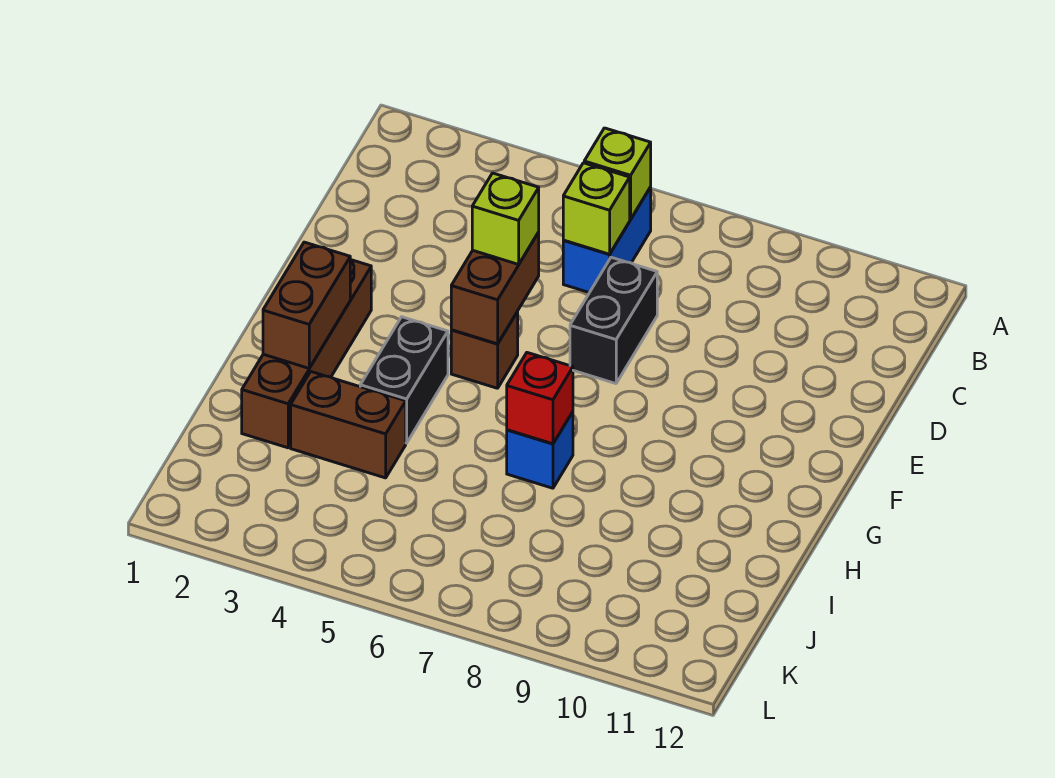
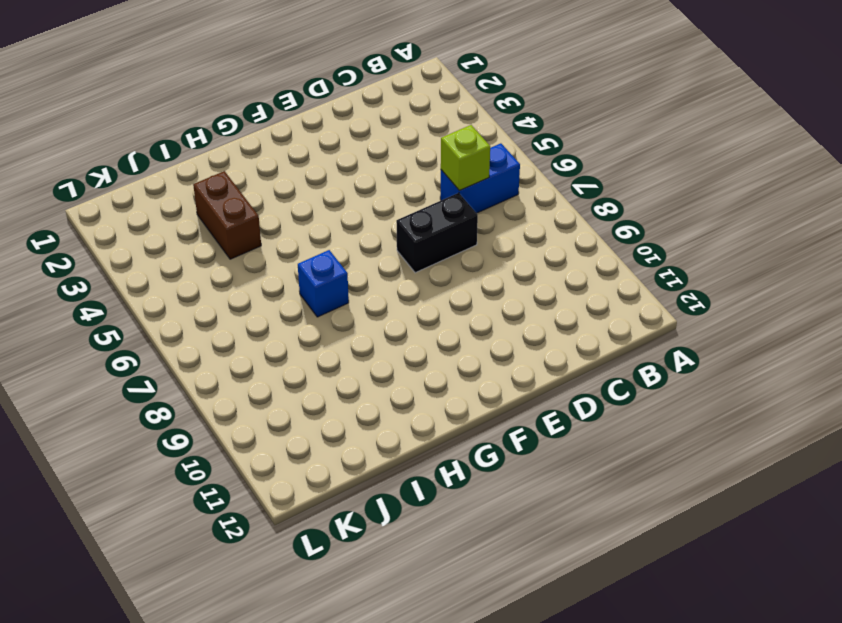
none -> brown 1x4 brick [242,260,371,448]
none -> brown 1x1 brick [451,312,518,388]
none -> black 1x2 brick [360,317,448,443]

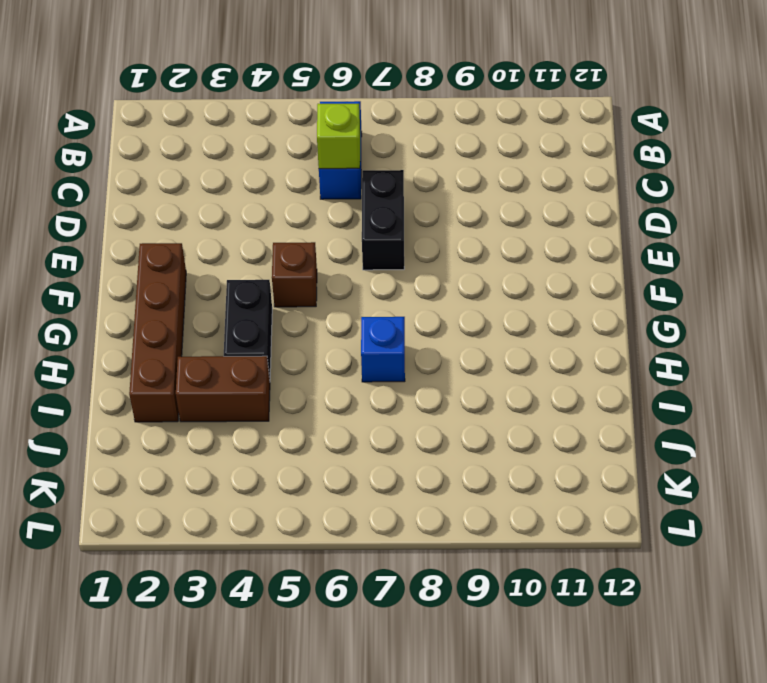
none -> lime 1x1 brick [584,128,651,219]
none -> brown 1x2 brick [451,233,539,344]
none -> brown 1x2 brick [263,242,350,368]

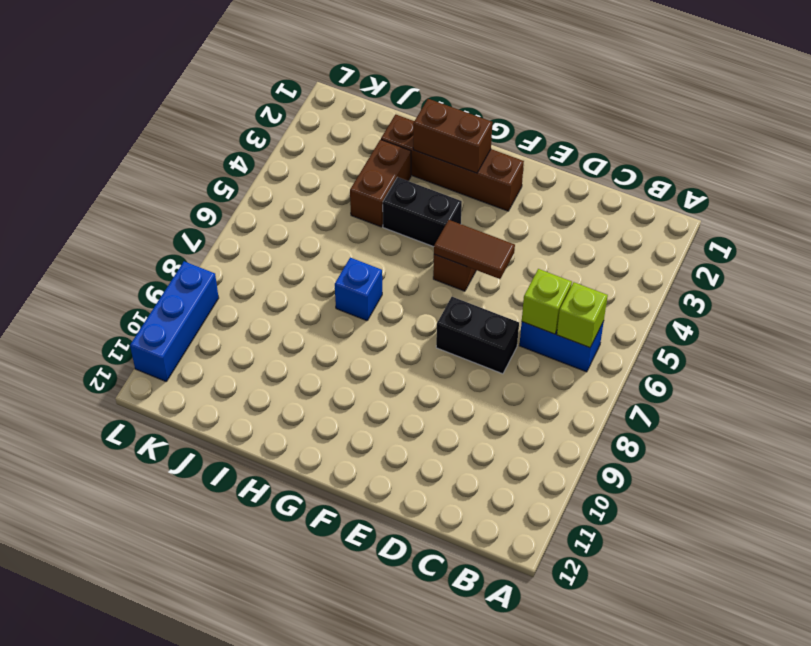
brown 1x2 tile [434,220,515,279] -> brown 1x2 brick [451,233,539,344]
blue 1x3 brick [130,261,219,381] -> none
none -> red 1x1 brick [507,353,573,444]
none -> lime 1x1 brick [472,173,539,264]

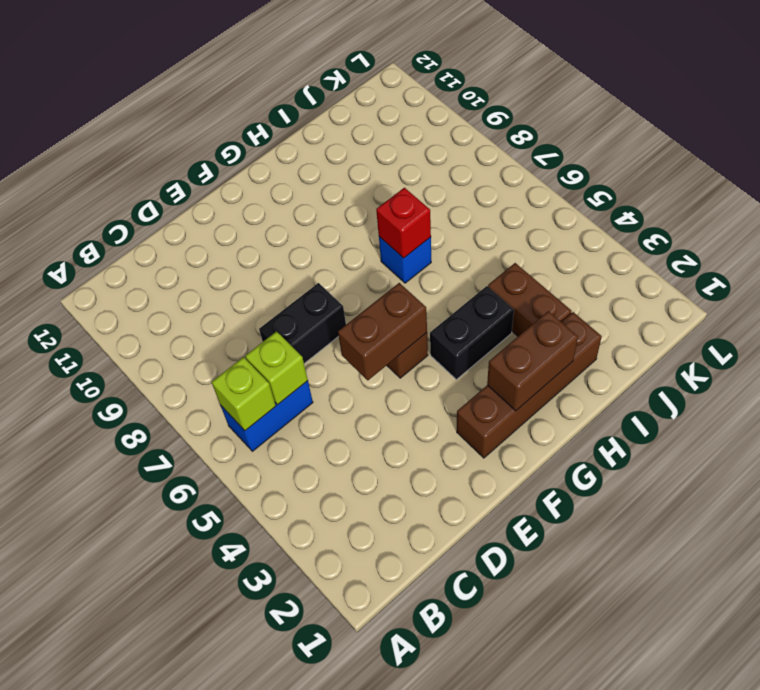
none -> lime 1x1 brick [472,173,539,264]

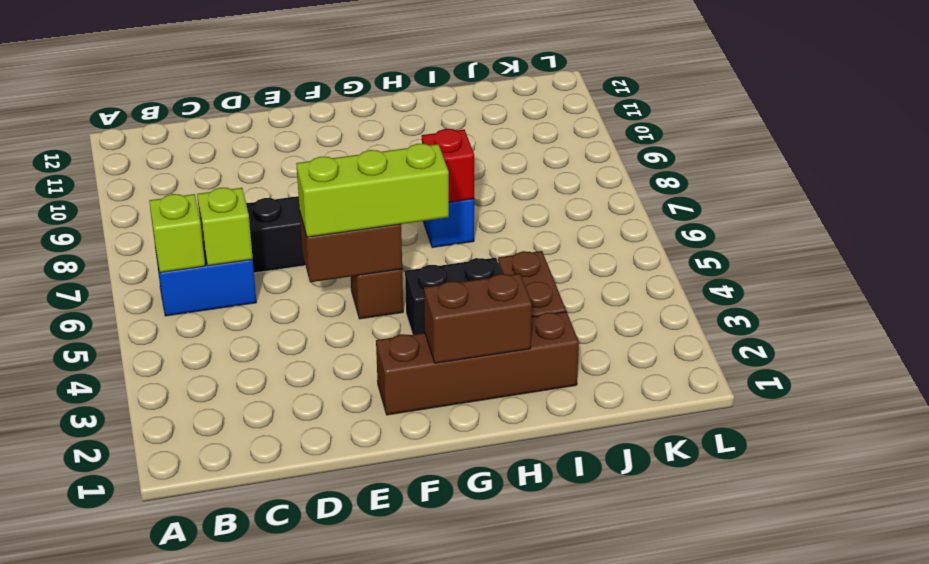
lime 1x3 brick [296,144,449,237] -> lime 1x1 brick [472,173,539,264]

